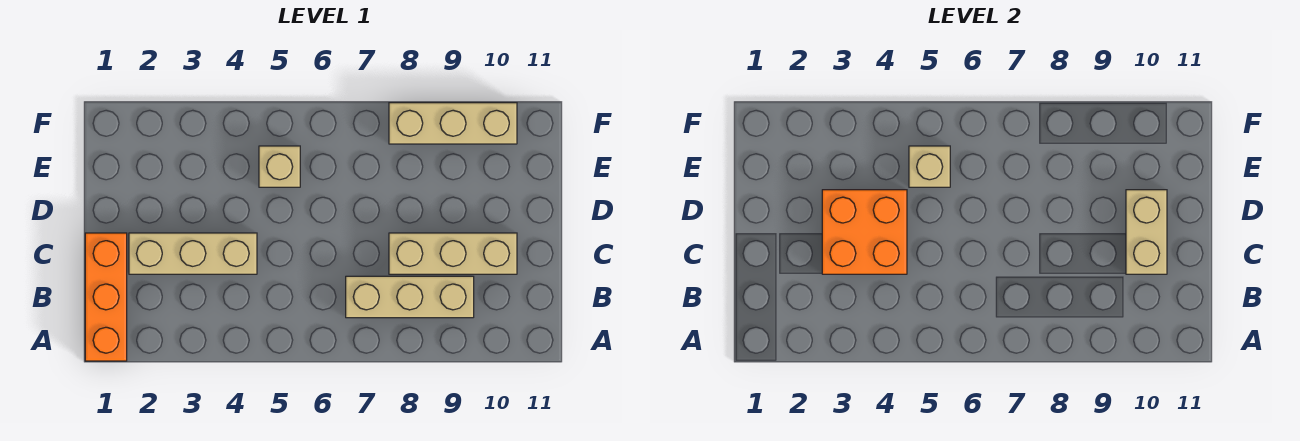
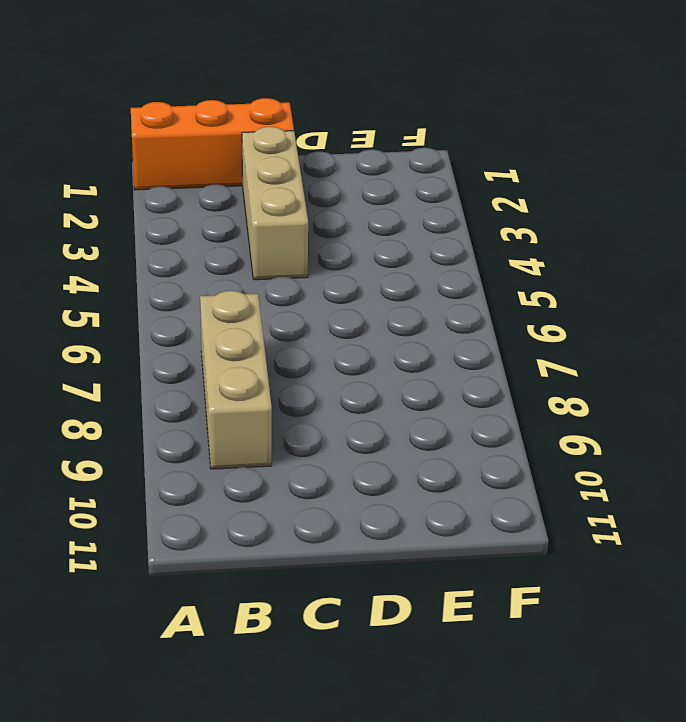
none -> tan 1x3 brick [389,233,517,274]
none -> tan 1x1 brick [259,146,300,187]

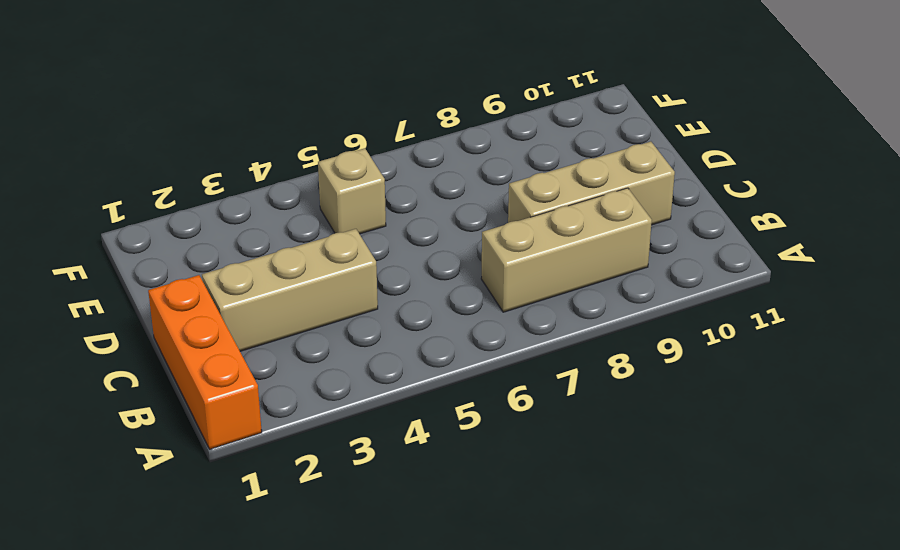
none -> tan 1x3 brick [389,103,517,144]
none -> orange 2x2 brick [822,190,907,274]

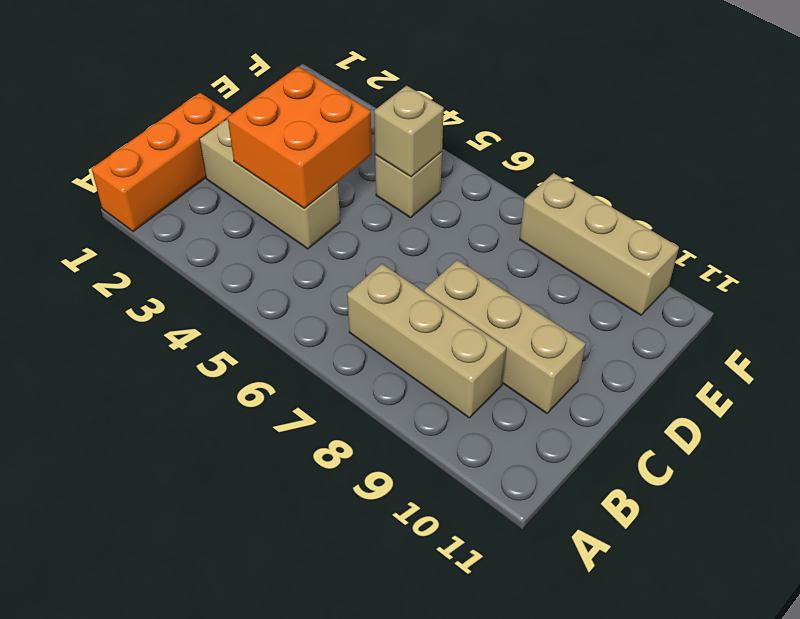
none -> tan 1x2 brick [1126,190,1167,274]

